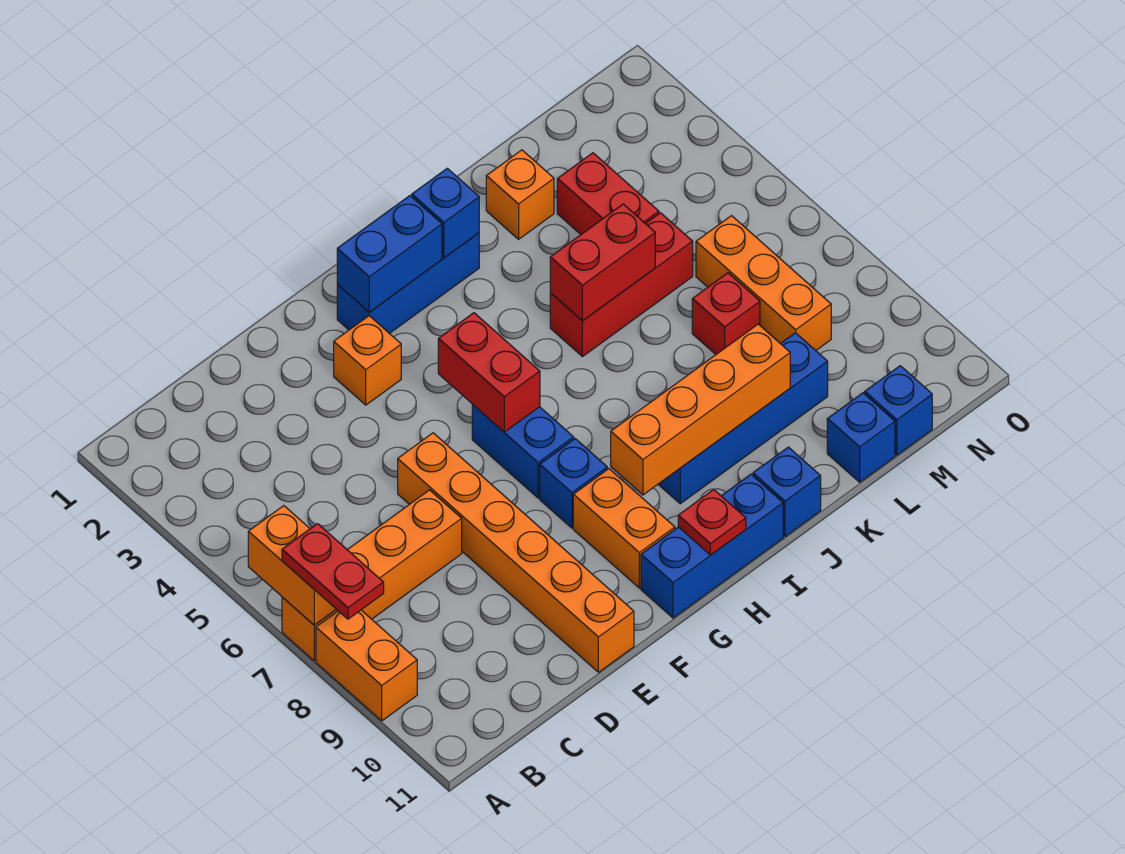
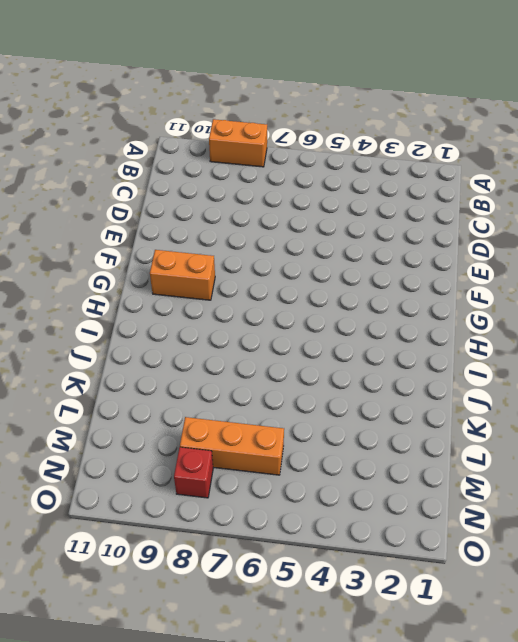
red 1x1 brick [174,447,213,498] -> red 1x1 brick moved to [692,273,760,354]
none -> orange 1x4 brick [282,490,462,661]
none -> orange 1x6 brick [398,433,634,672]
none -> orange 1x1 brick [334,316,401,405]

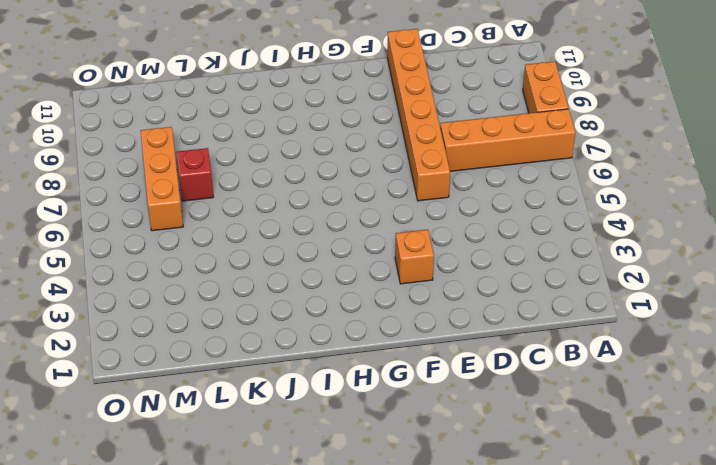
none -> blue 1x3 brick [337,233,479,334]
none -> blue 1x2 brick [472,404,574,498]
none -> blue 1x1 brick [540,439,607,528]

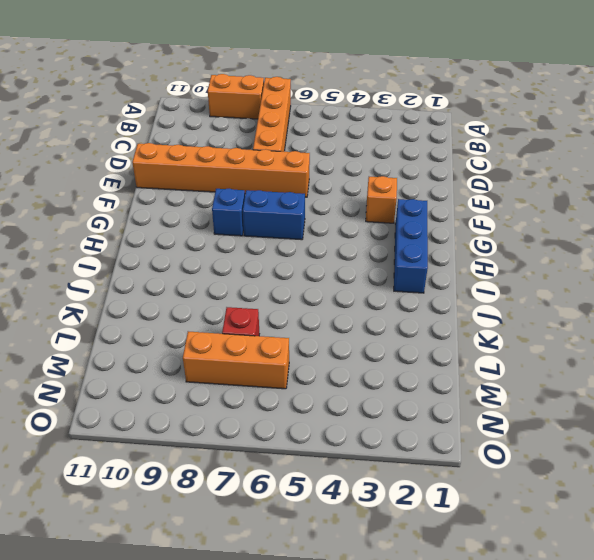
none -> orange 1x2 brick [573,469,675,588]
none -> blue 1x3 brick [641,474,783,618]
none -> blue 1x4 brick [658,333,828,504]

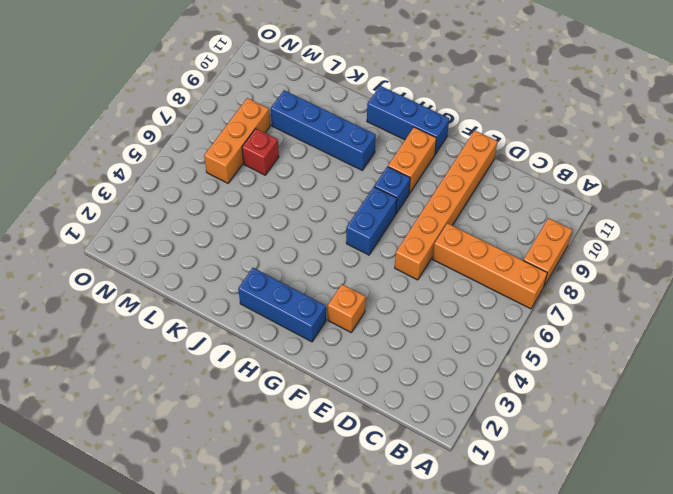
none -> red 1x3 brick [550,213,693,357]
none -> blue 1x1 brick [753,447,821,537]
none -> orange 1x1 brick [486,150,554,239]

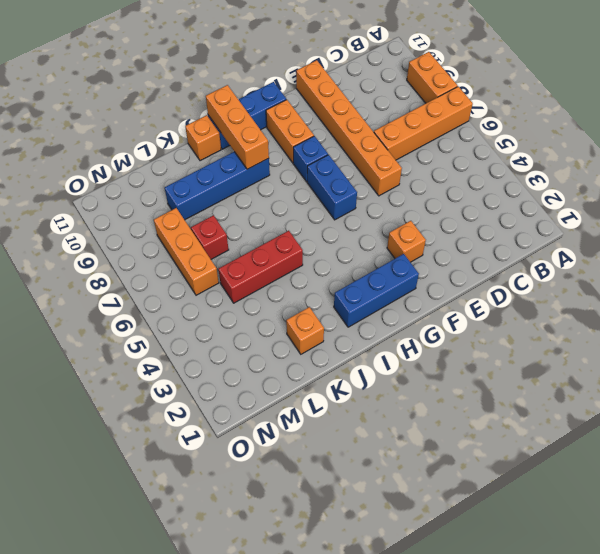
orange 1x3 brick [206,85,269,169] -> orange 1x4 brick [611,324,790,495]
orange 1x1 brick [185,115,221,161] -> blue 1x1 brick [753,447,821,537]
none -> red 1x2 brick [557,153,659,234]
none -> blue 1x1 brick [827,393,895,482]
none -> blue 1x1 brick [865,366,932,455]

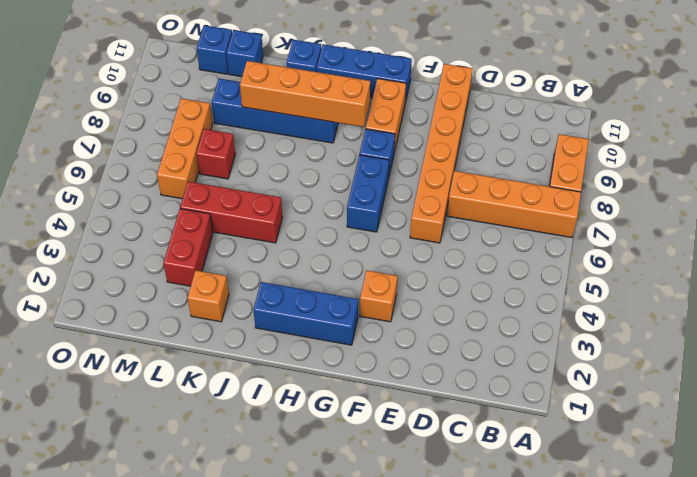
none -> orange 1x2 brick [248,506,336,625]
none -> blue 1x2 brick [337,196,442,312]
none -> red 1x2 brick [438,313,540,432]

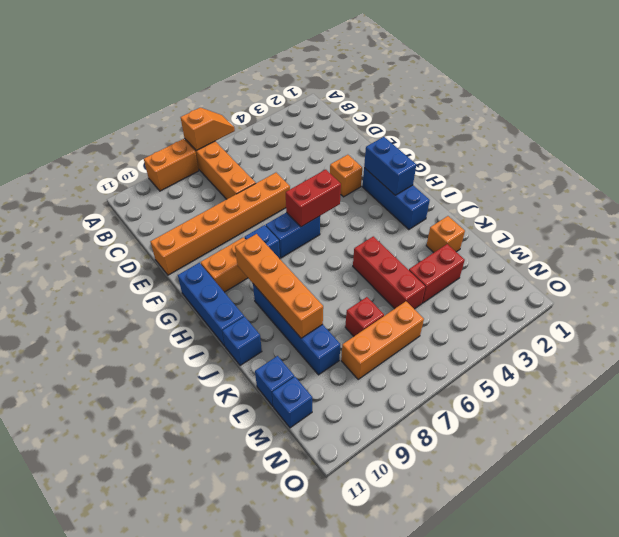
orange 1x2 slope [181,108,235,151] -> orange 1x2 brick [248,506,336,625]
none -> red 1x1 plate [678,489,746,555]
none -> blue 1x1 brick [412,168,479,258]
none -> red 1x2 brick [550,204,655,321]

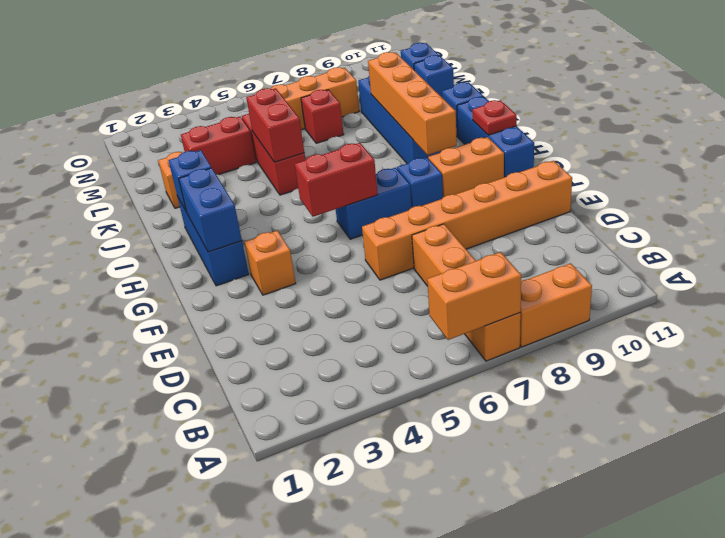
none -> red 1x2 plate [282,524,384,619]

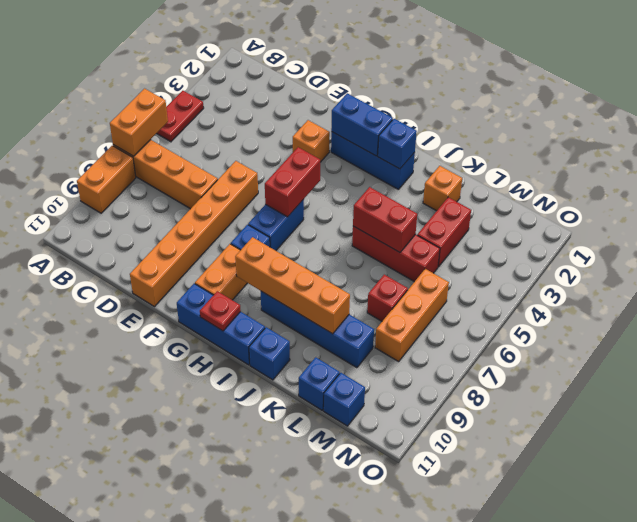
red 1x2 plate [156,91,204,142] -> red 1x2 plate moved to [282,524,384,619]

